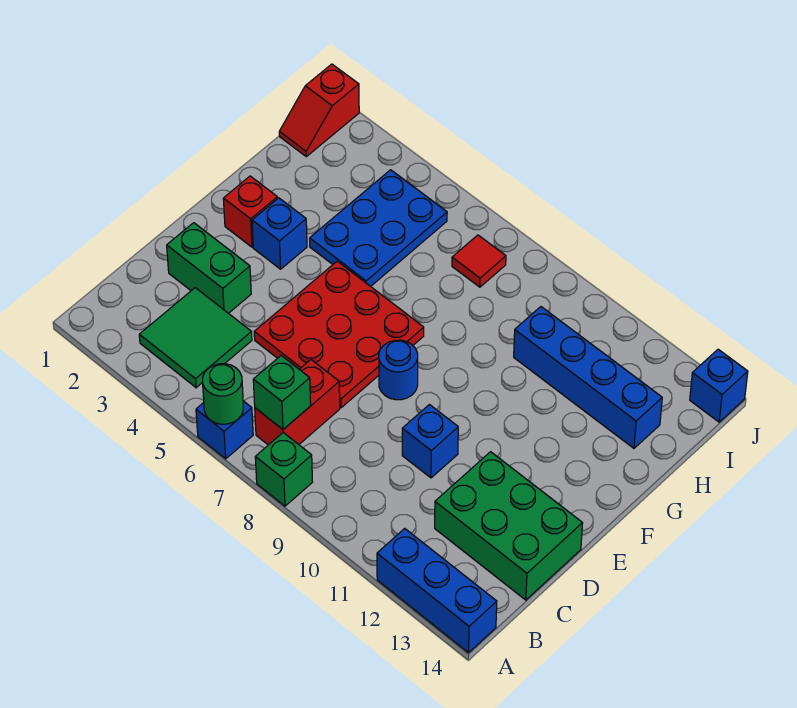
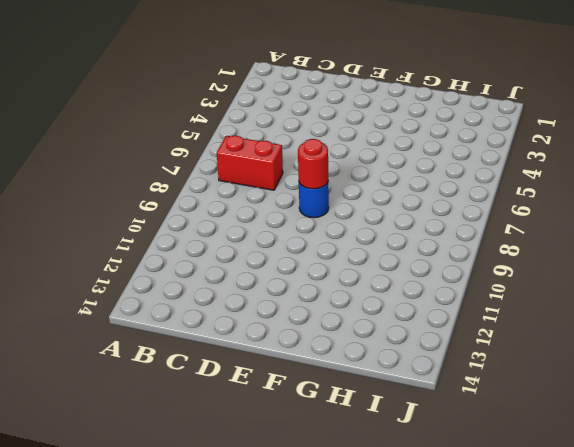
red 1x1 round brick [298,139,328,189] -> none
none -> blue 1x1 brick [196,401,253,459]
none -> green 1x1 brick [255,433,312,506]
none -> blue 1x3 brick [377,529,497,653]

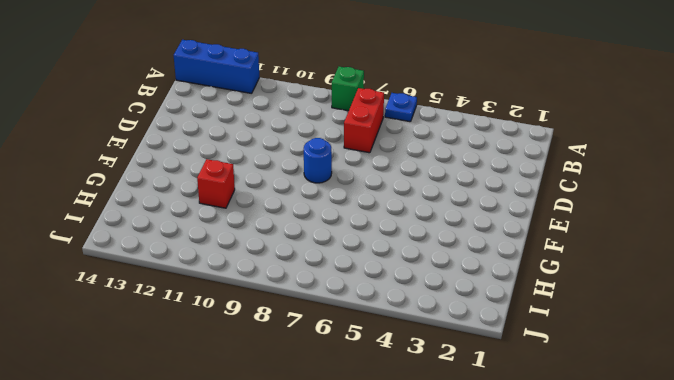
blue 1x1 plate [385,93,417,122] -> blue 1x1 brick [196,401,253,459]
red 1x1 brick [197,159,235,208] -> red 1x1 brick moved to [223,176,277,247]
none -> green 2x2 tile [139,288,252,388]
none -> green 2x3 brick [435,452,583,600]
none -> green 1x2 brick [167,223,251,313]

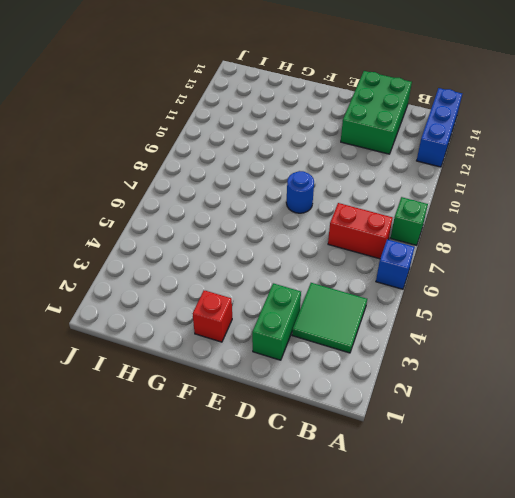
none -> red 3x3 plate [254,261,424,408]
none -> blue 1x1 brick [402,405,458,478]
none -> blue 1x1 brick [252,198,307,269]

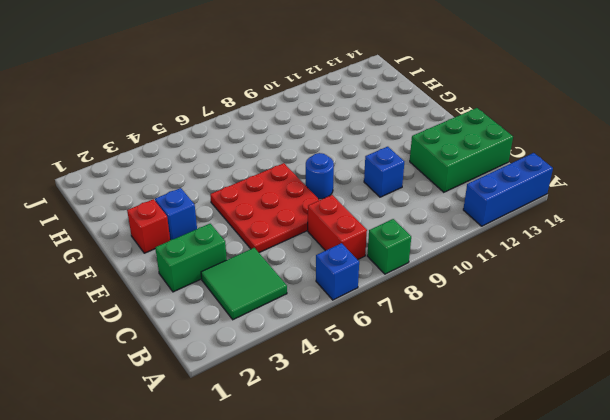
none -> blue 2x3 plate [310,170,447,286]
none -> blue 1x4 brick [514,307,662,448]
none -> red 1x2 slope [279,64,359,157]

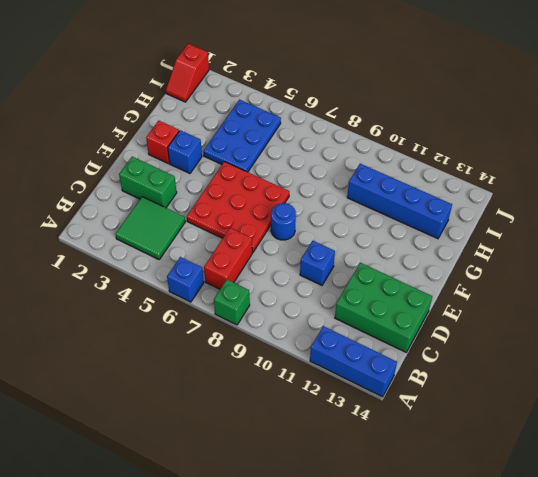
none -> red 1x1 tile [452,235,506,287]
none -> blue 1x1 brick [690,349,748,422]
none -> green 1x1 round brick [203,364,243,424]

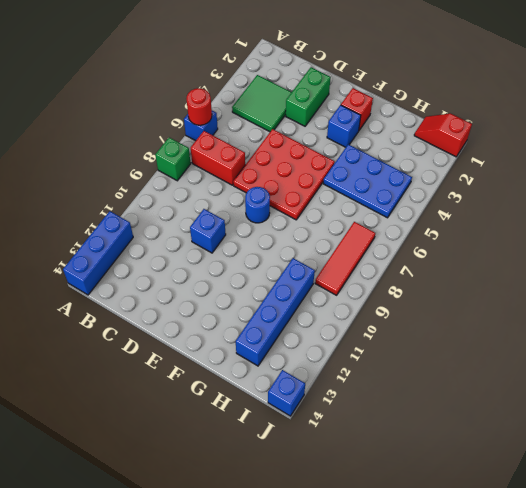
red 1x1 round brick [186,88,212,125] -> green 1x1 round brick [203,364,243,424]
red 1x3 tile [315,222,375,295] -> red 1x1 tile [452,235,506,287]
none -> green 2x3 brick [435,452,583,600]
none -> green 1x1 brick [253,356,311,429]

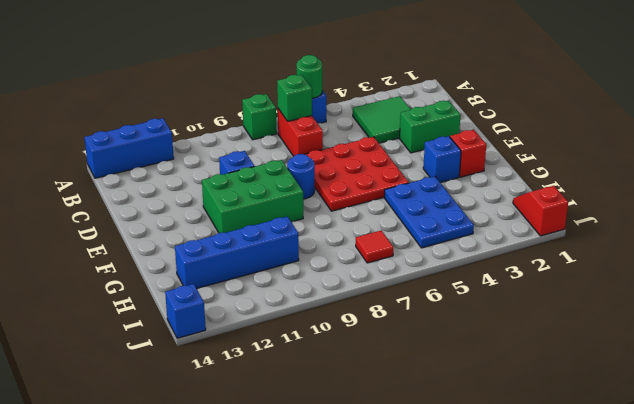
green 2x3 brick [202,160,303,233] -> green 2x3 brick moved to [435,452,583,600]

